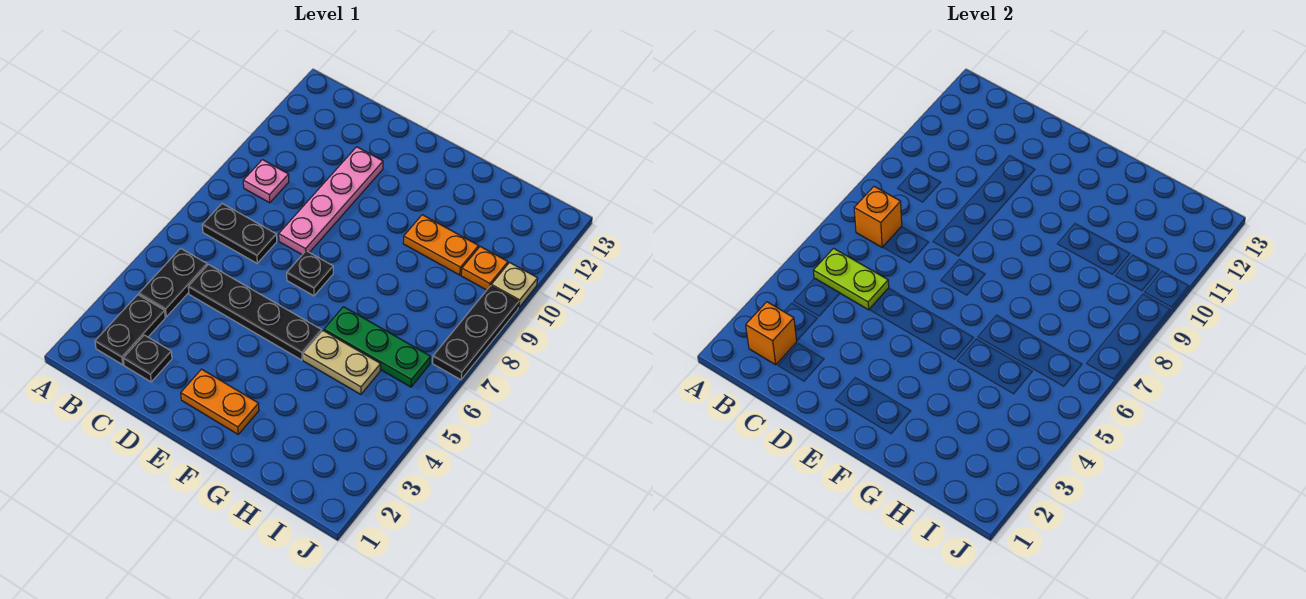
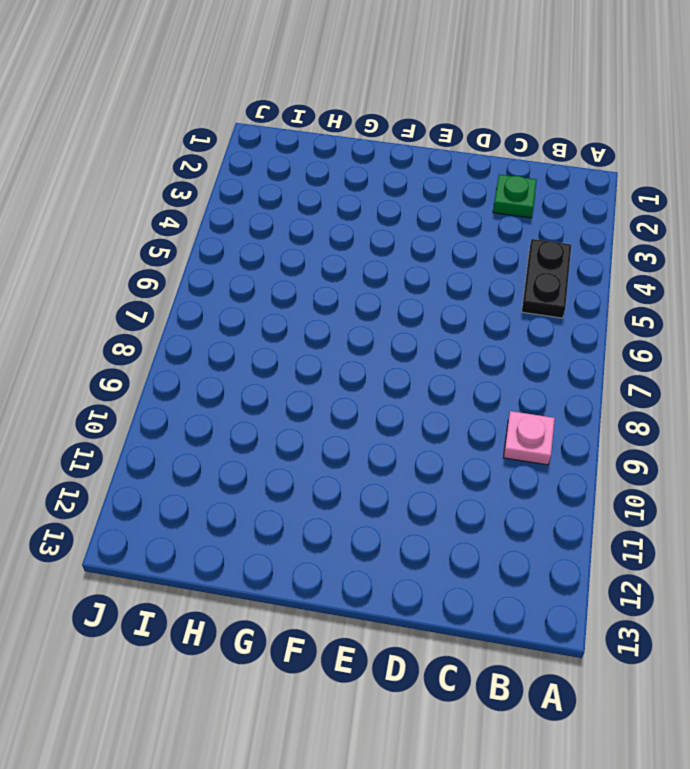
green 1x1 plate [493,174,537,218] -> black 1x1 plate [123,335,172,382]
none -> black 1x2 plate [95,295,165,365]
none -> black 1x2 plate [202,204,277,263]
none -> black 1x4 plate [188,265,322,360]

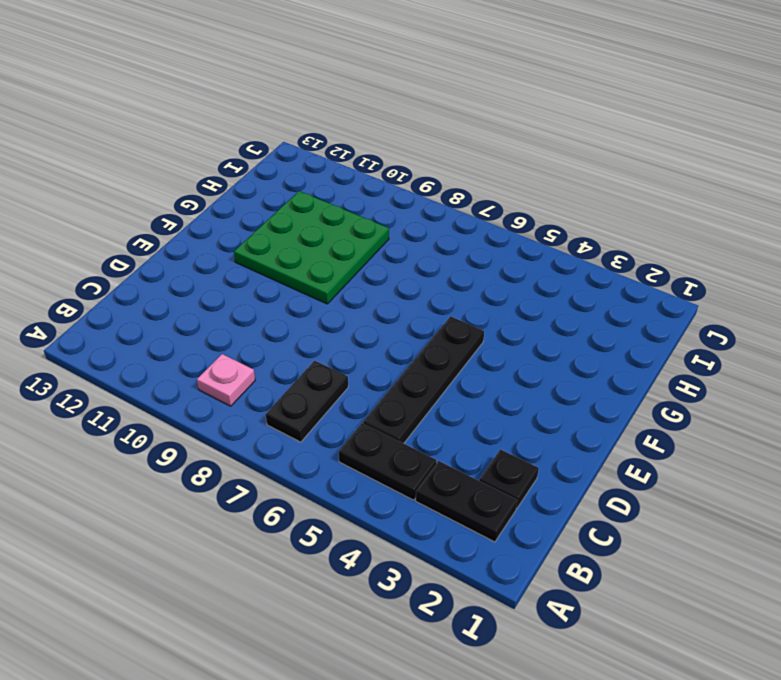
green 3x3 plate [234,191,389,304] -> orange 1x2 plate [403,215,479,275]
none -> pink 1x4 plate [279,147,383,255]
none -> orange 1x2 plate [181,369,259,434]
none -> black 1x1 plate [287,251,333,296]

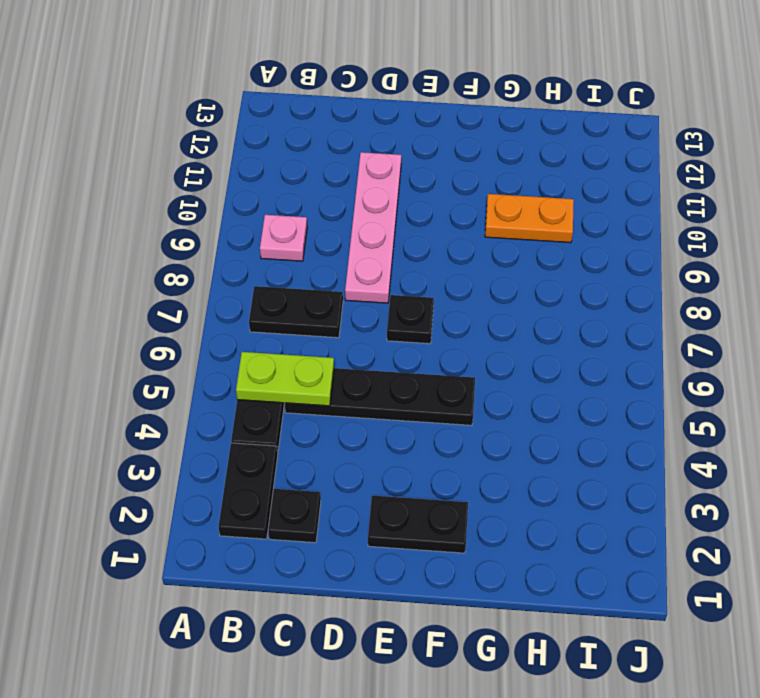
black 1x2 plate [368,496,468,553] -> orange 1x2 plate [181,369,259,434]
none -> tan 1x2 plate [303,331,381,395]
none -> green 1x3 plate [324,307,431,387]
none -> orange 1x1 plate [461,247,508,290]

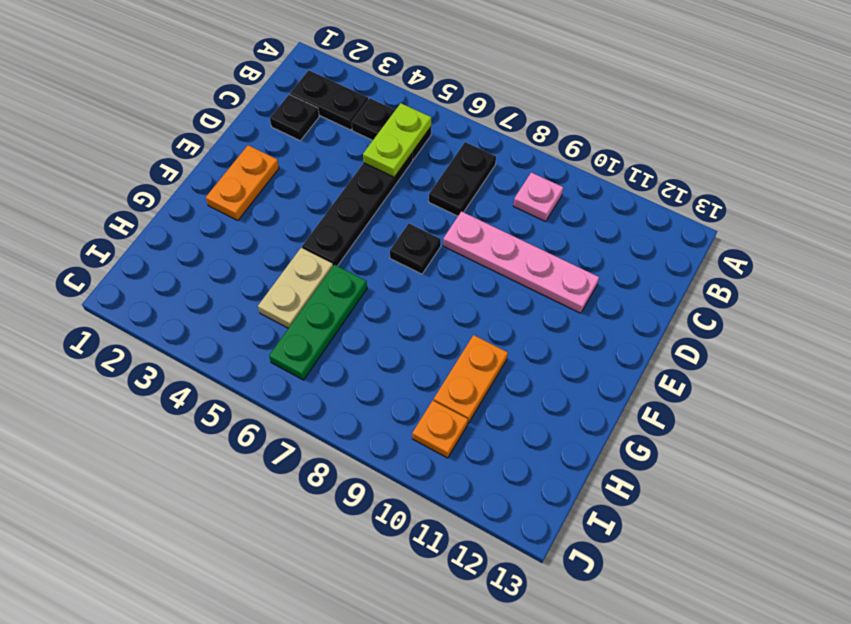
none -> black 1x3 plate [433,286,519,380]
none -> tan 1x1 plate [491,263,538,308]
none -> orange 1x1 brick [746,302,797,365]

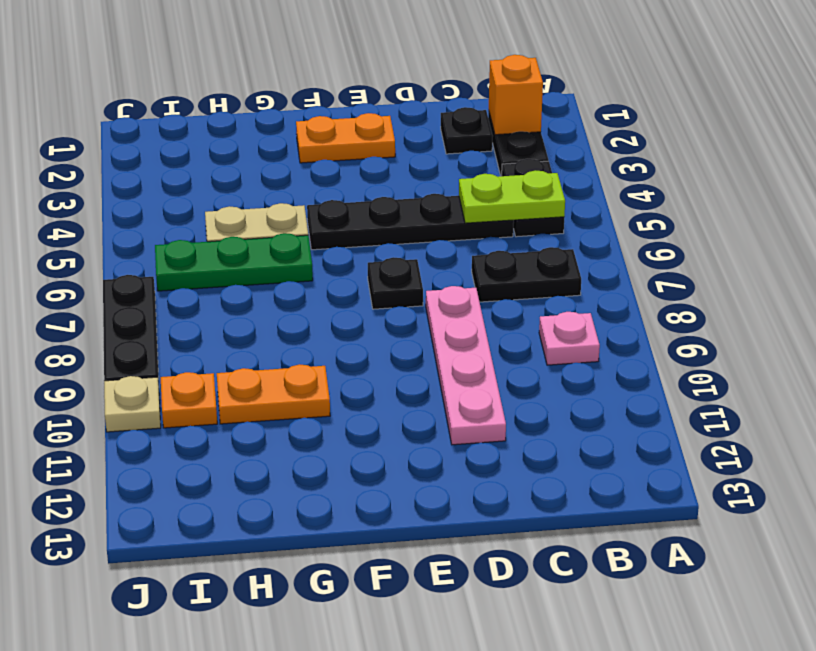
none -> orange 1x1 brick [854,186,902,247]

